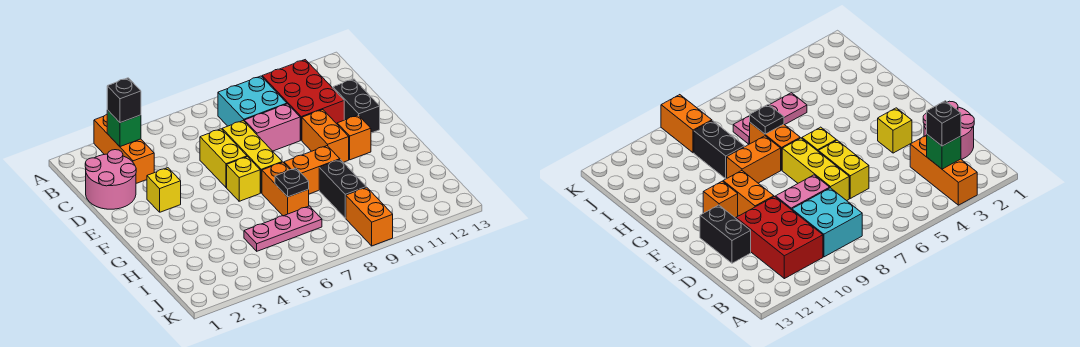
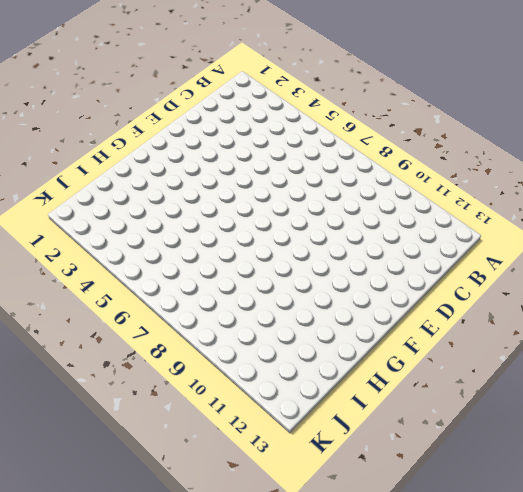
none -> orange 1x3 brick [94,114,154,183]
none -> cyan 2x2 brick [218,76,287,126]
none -> red 2x3 brick [262,60,344,140]

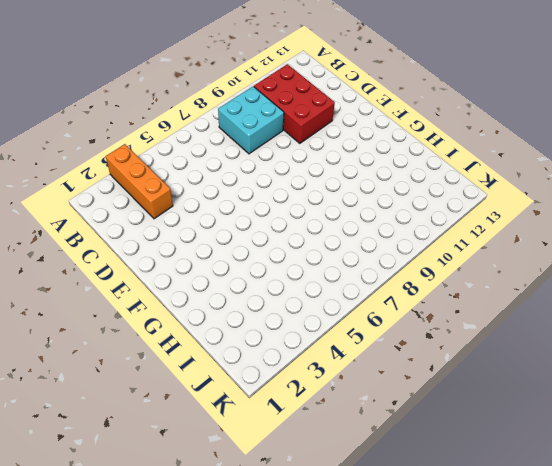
none -> pink 2x2 round brick [85,150,136,209]
none -> yellow 1x2 brick [200,129,247,187]
none -> yellow 1x3 brick [222,121,282,193]

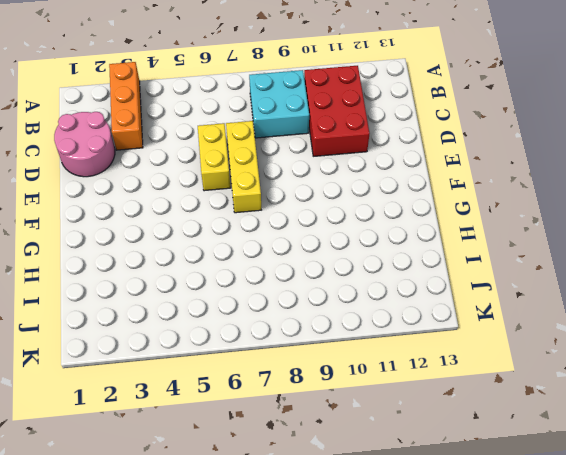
none -> pink 1x2 brick [244,104,300,151]
none -> black 1x2 brick [333,79,380,133]
none -> yellow 1x1 brick [147,168,181,212]

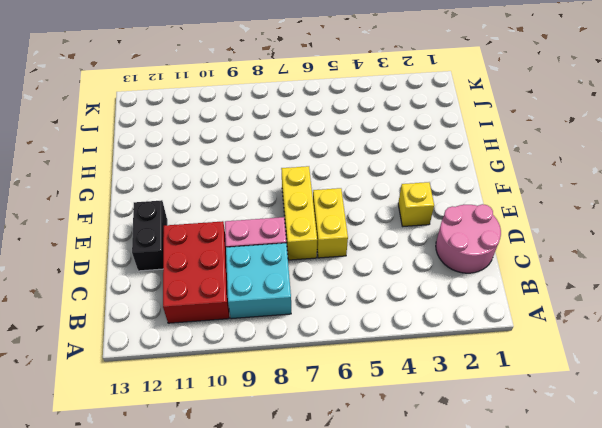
none -> orange 1x3 brick [94,114,154,183]
none -> orange 1x2 brick [302,110,349,162]
none -> yellow 1x1 brick [227,157,260,201]

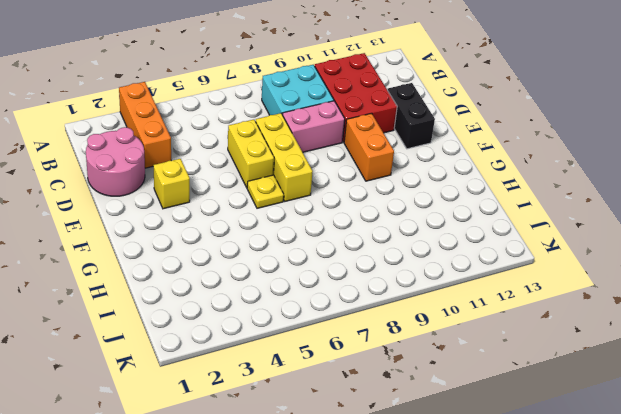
yellow 1x1 plate [247,175,284,208] -> yellow 1x1 brick [227,157,260,201]
none -> orange 1x1 brick [337,115,371,160]
none -> orange 1x2 brick [262,162,309,216]
none -> orange 1x2 brick [284,146,340,194]

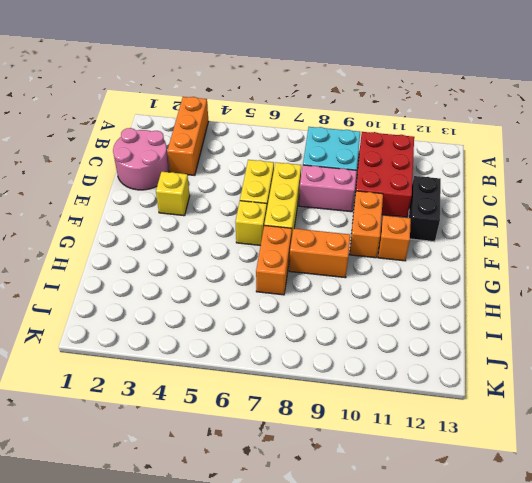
none -> black 1x2 brick [319,160,366,218]
none -> pink 1x3 plate [244,206,322,251]
none -> orange 1x2 brick [346,187,393,246]

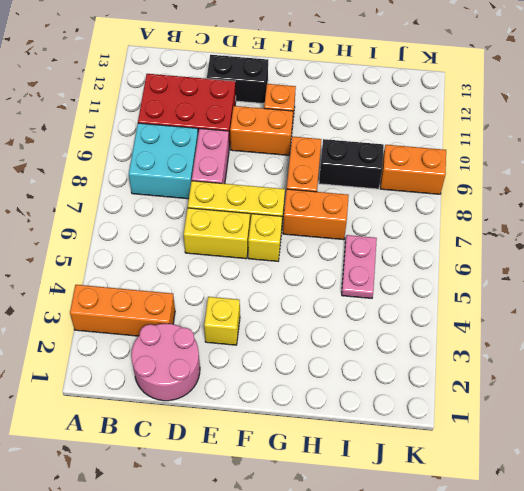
pink 1x2 plate [342,235,377,298] -> pink 1x3 plate [244,206,322,251]
none -> green 1x1 brick [107,110,141,147]
none -> black 1x1 plate [275,168,309,197]
none -> black 1x1 brick [107,78,141,123]

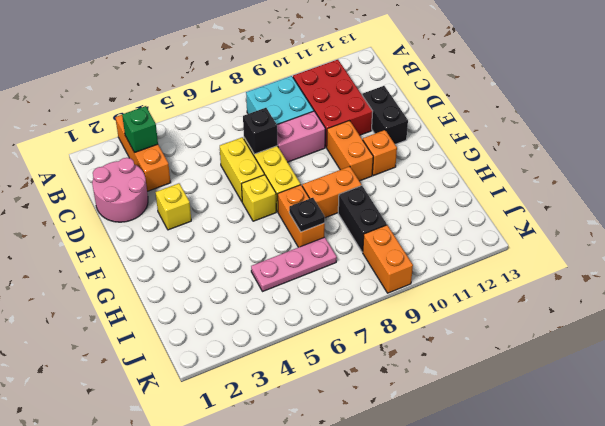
black 1x1 brick [243,108,277,154] -> black 1x1 brick moved to [107,78,141,123]

